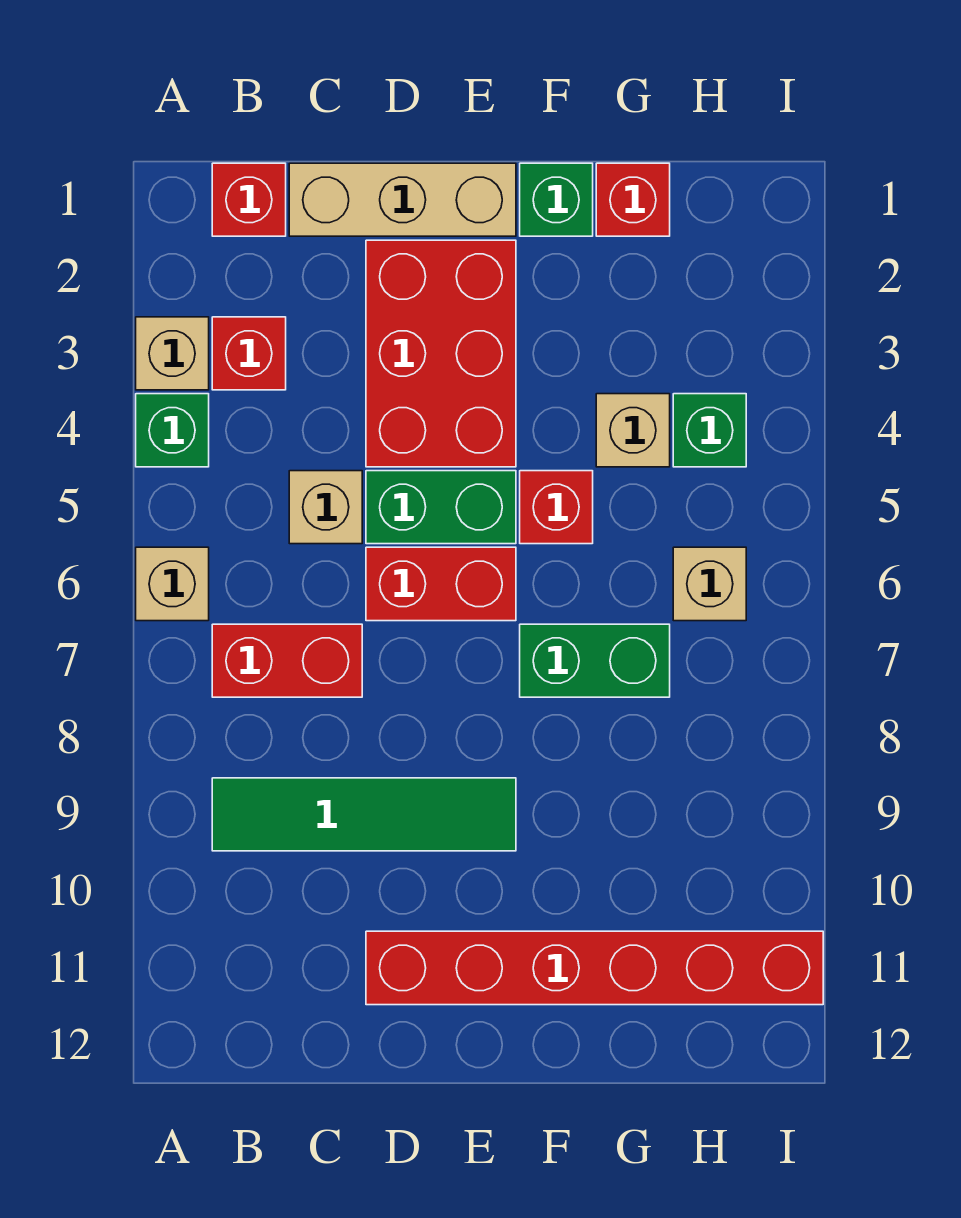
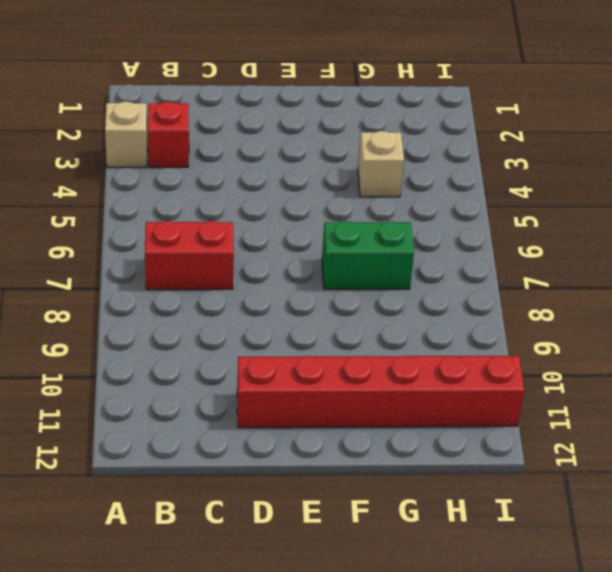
none -> green 1x1 brick [136,394,209,467]
none -> tan 1x1 brick [136,547,209,621]
none -> red 1x1 brick [212,163,286,236]

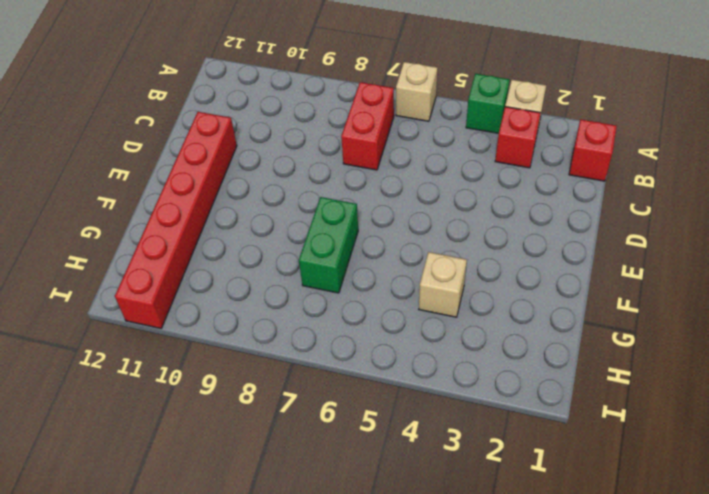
none -> green 1x4 tile [212,778,516,851]
none -> tan 1x3 brick [289,163,516,236]
none -> tan 1x1 brick [289,471,362,544]

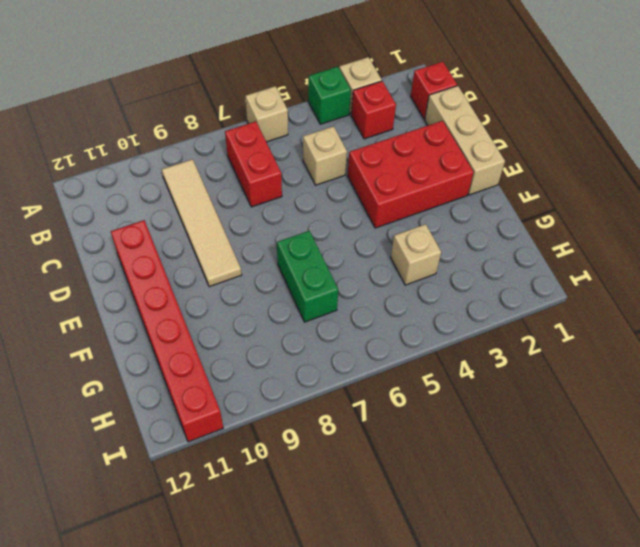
tan 1x4 tile [162,159,242,287] -> green 1x4 tile [212,778,516,851]
none -> green 1x2 brick [366,471,516,544]
none -> red 1x2 brick [366,547,516,621]
none -> green 1x1 brick [520,163,593,236]

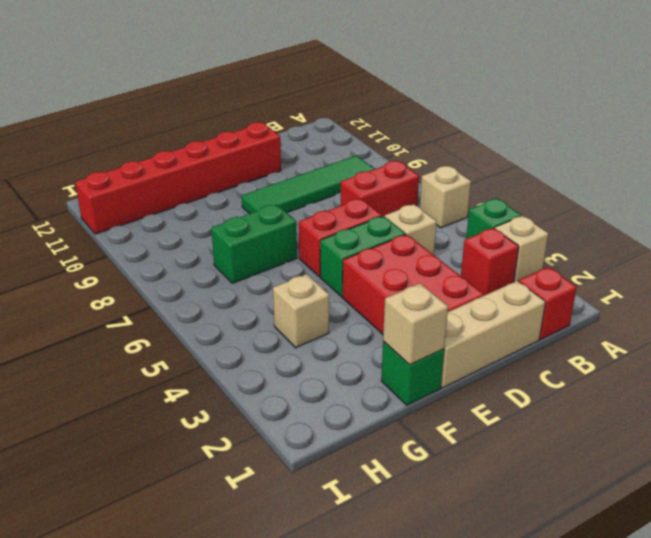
tan 1x1 brick [383,283,448,365] -> tan 1x1 brick moved to [673,547,746,621]
none -> red 1x1 brick [520,471,593,544]
none -> red 1x1 brick [596,163,670,236]
none -> green 1x1 brick [673,394,746,467]

